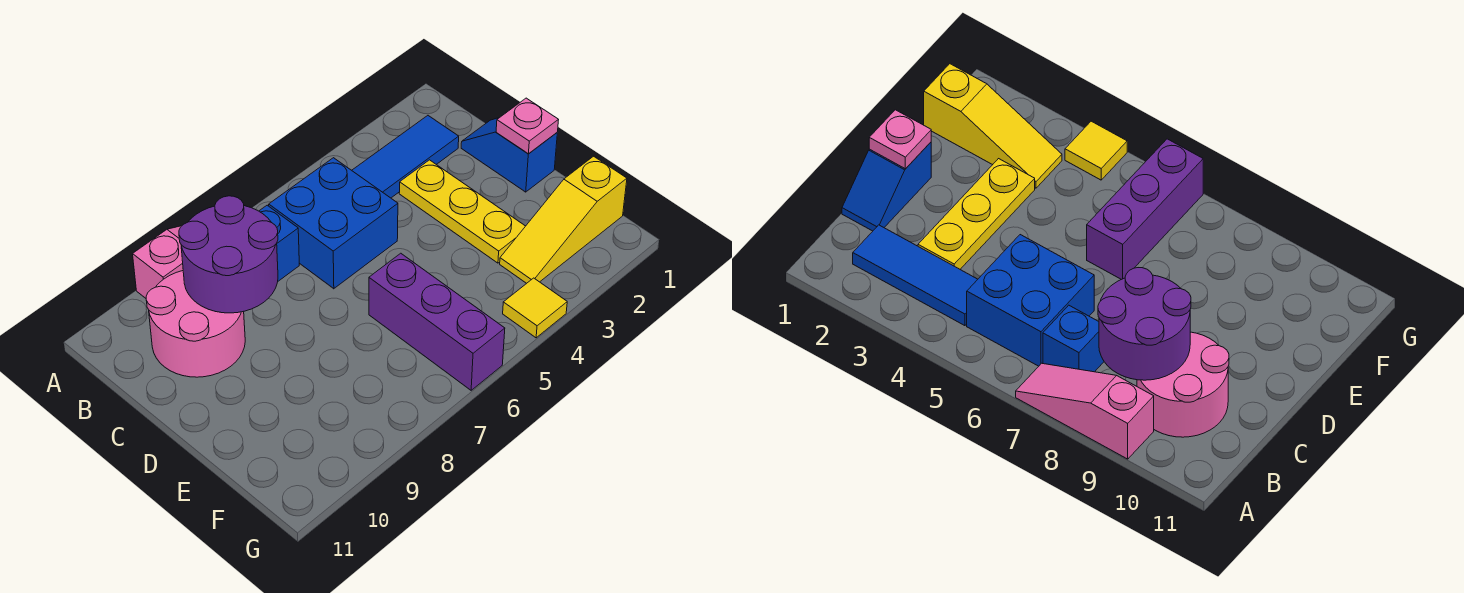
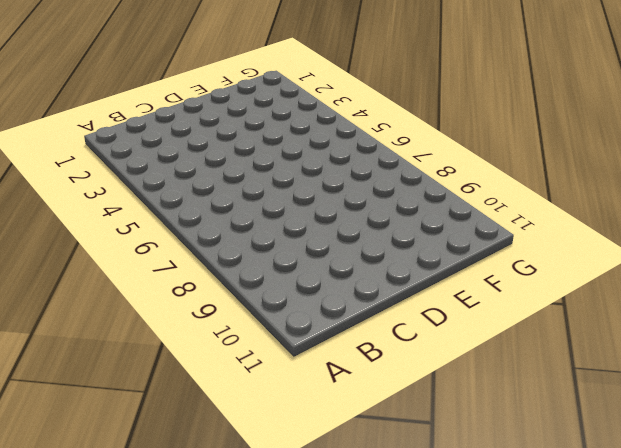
none -> pink 1x3 slope [133,226,183,298]
none -> blue 1x3 tile [352,116,459,198]
none -> blue 2x2 brick [269,158,398,289]

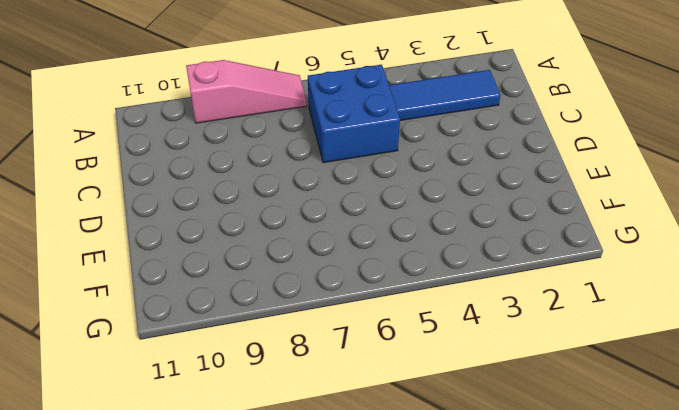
none -> blue 1x1 brick [259,205,299,281]
none -> pink 2x2 round brick [146,271,245,377]
none -> blue 1x2 slope [461,118,557,192]

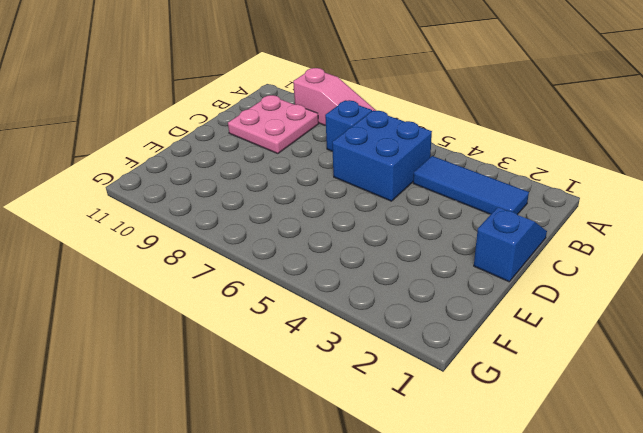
pink 2x2 plate [228,95,319,154] -> pink 2x2 round brick [146,271,245,377]
none -> yellow 1x3 plate [399,160,525,263]
none -> purple 1x3 brick [369,253,505,390]
none -> yellow 1x3 slope [500,156,627,283]

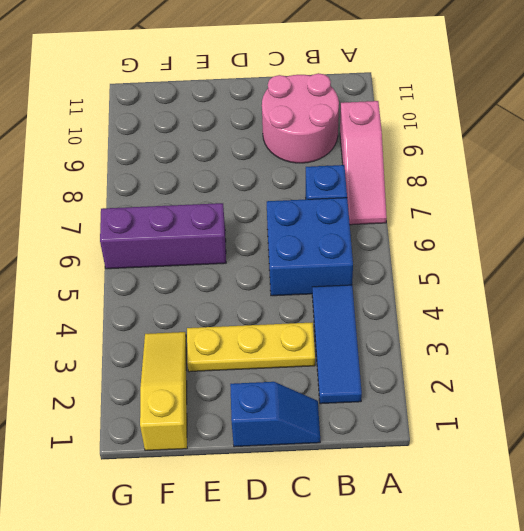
none -> yellow 1x1 tile [503,278,567,338]
none -> purple 2x2 round brick [179,196,278,313]
none -> pink 1x1 plate [496,98,558,154]

